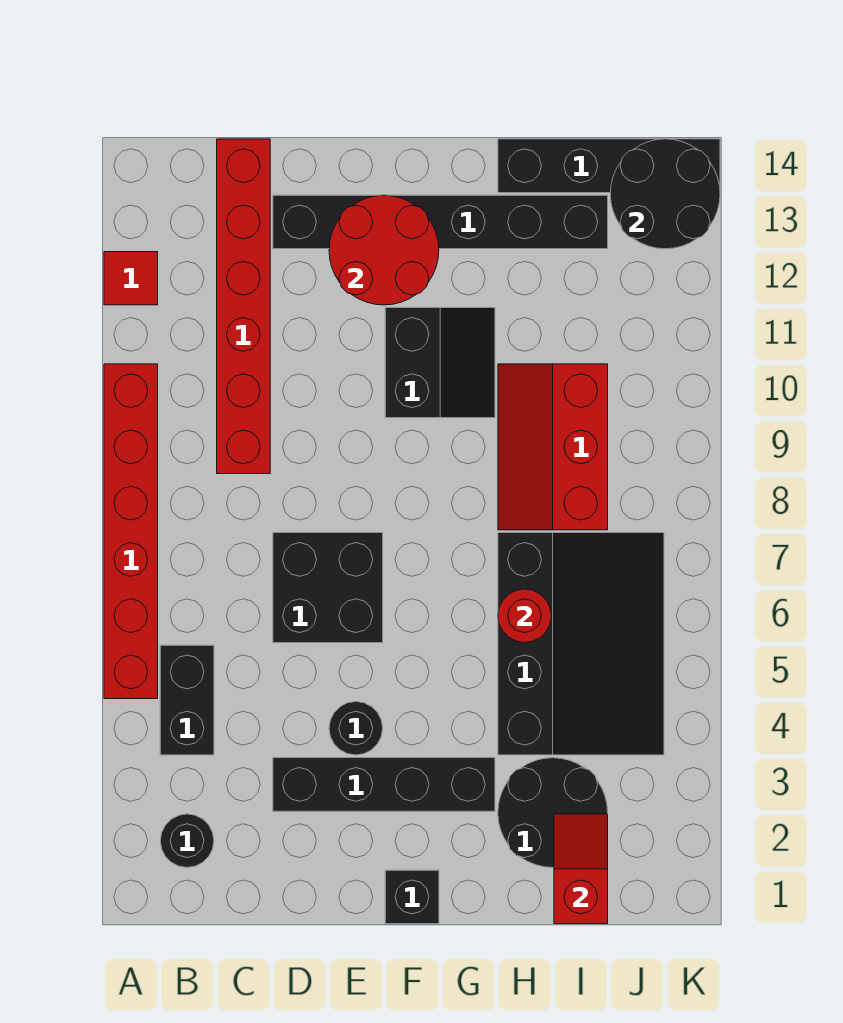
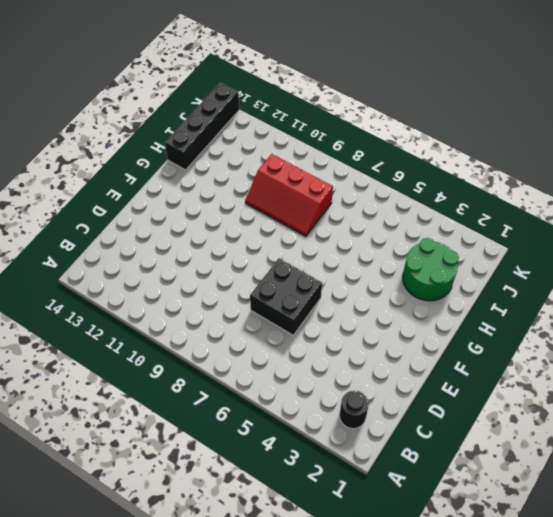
green 2x2 round brick [403,238,459,301] -> black 2x2 round brick [498,758,608,868]
none -> red 1x6 brick [104,364,158,699]
none -> red 1x1 tile [104,252,158,305]
none -> black 1x2 brick [160,645,214,755]

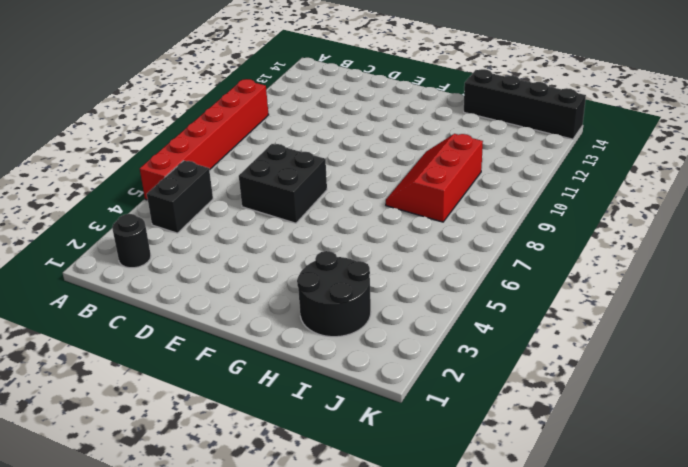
none -> red 1x1 tile [104,252,158,305]
none -> red 1x6 brick [217,139,270,474]
none -> black 1x4 brick [273,758,495,811]

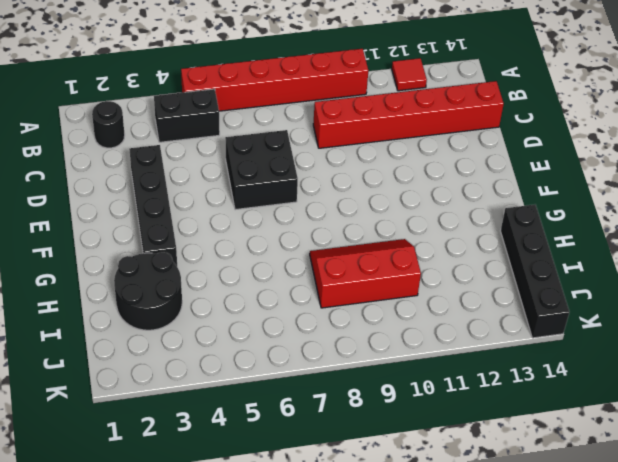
none -> black 1x6 brick [273,195,608,249]
none -> black 1x1 round brick [329,702,383,755]
none -> black 1x1 brick [385,870,439,924]

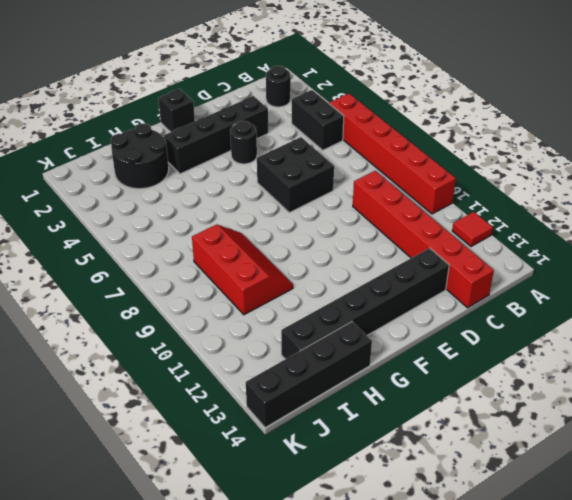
none -> black 2x2 slope [385,308,495,418]
none -> black 3x4 slope [498,533,664,755]
none -> red 2x2 round brick [329,195,439,305]

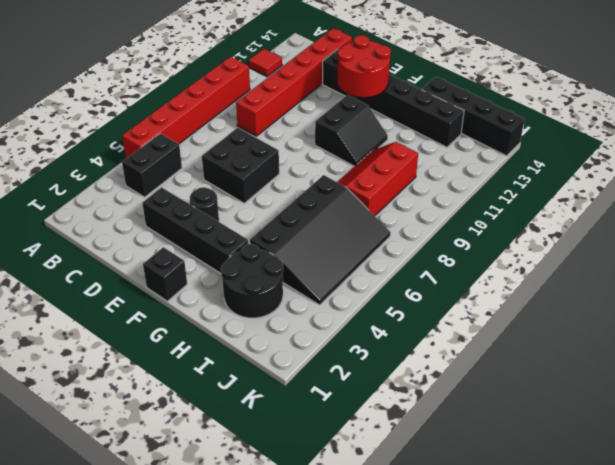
none -> black 1x1 round brick [160,814,214,867]
none -> red 1x1 round brick [498,589,551,643]
none -> red 1x2 slope [554,814,608,924]

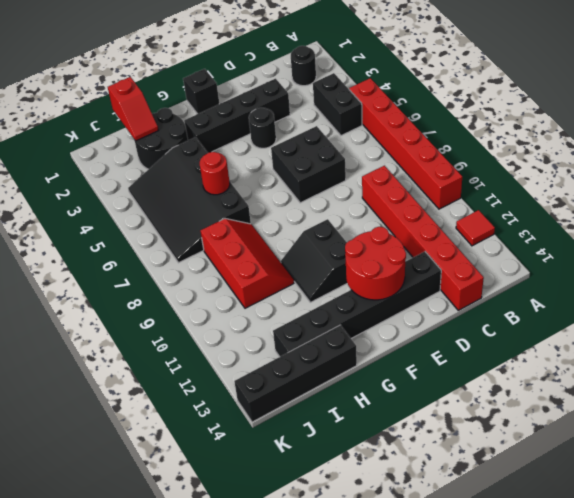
none -> black 2x2 round brick [610,139,720,249]

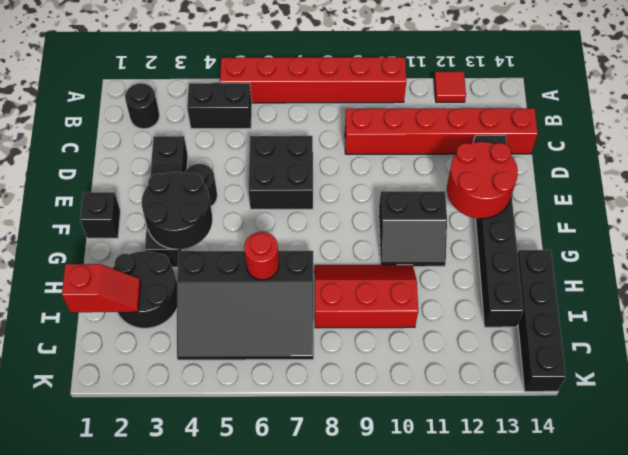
black 2x2 round brick [142,172,212,249] -> black 2x2 round brick moved to [610,139,720,249]

